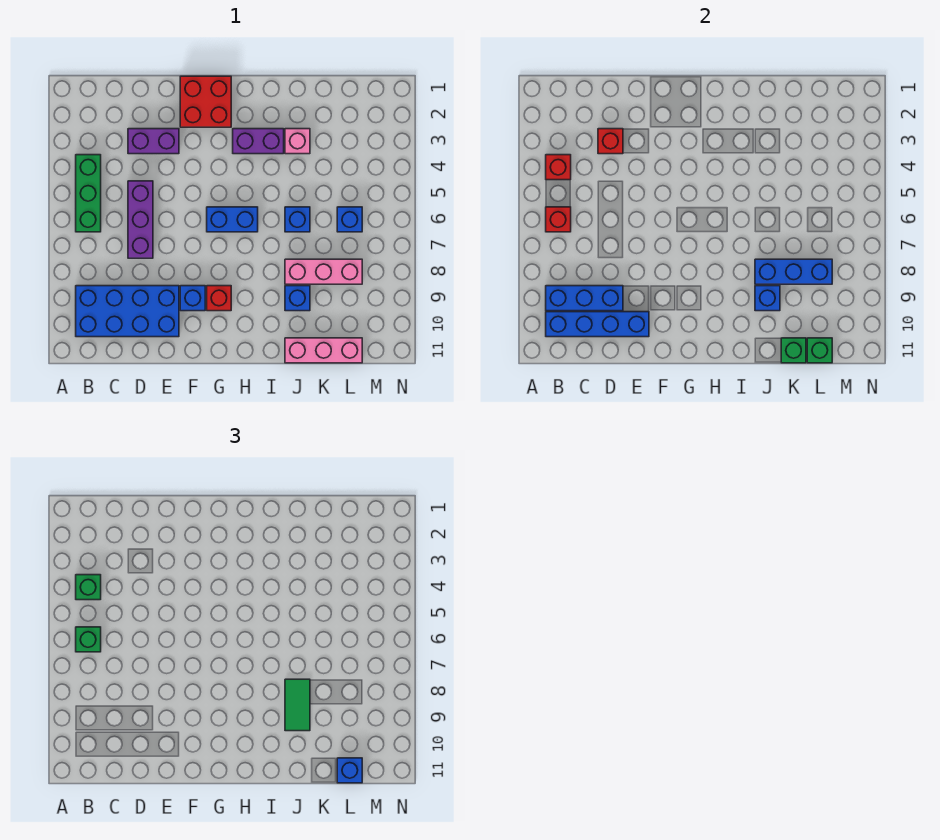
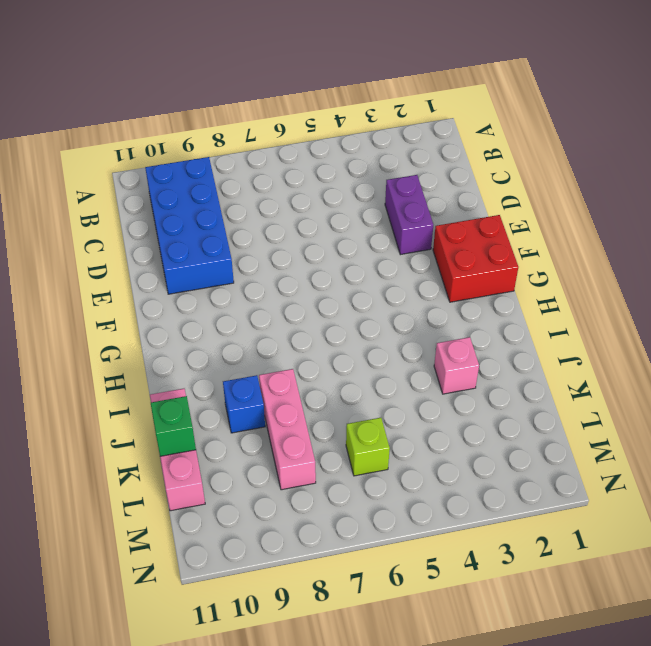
lime 1x1 brick [346,418,390,476] -> blue 1x1 brick [337,207,362,232]
none -> green 1x3 brick [76,155,101,232]
none -> purple 1x3 brick [128,181,153,258]
none -> blue 1x1 brick [180,286,205,311]

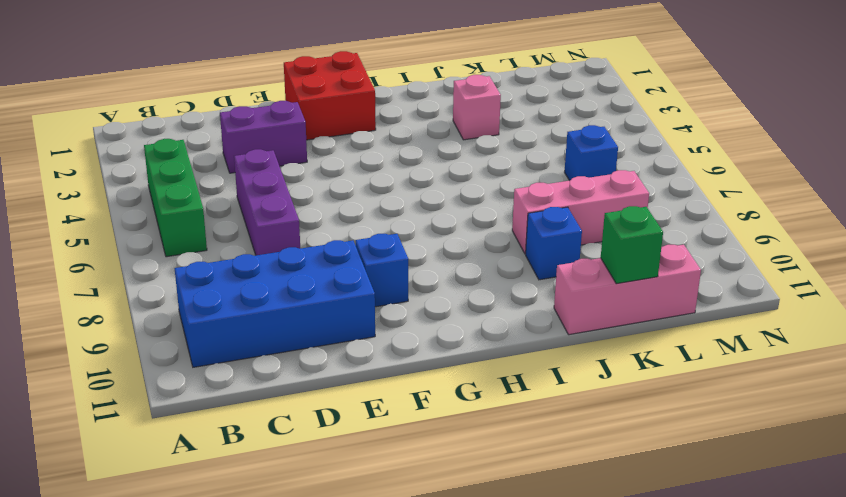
none -> blue 1x2 brick [207,207,258,232]
none -> red 1x1 brick [207,286,231,311]
none -> purple 1x2 brick [233,129,284,154]

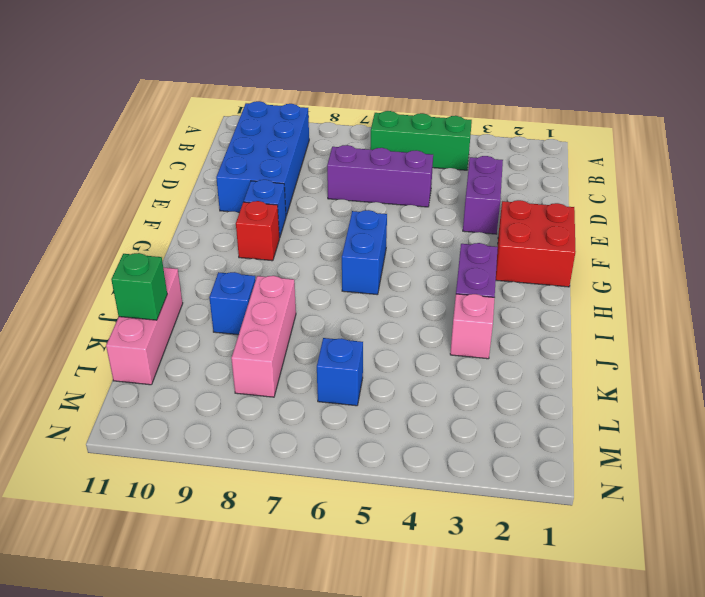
none -> blue 1x1 brick [285,207,310,232]
none -> red 1x1 brick [546,155,571,180]
none -> red 1x1 brick [546,207,571,232]

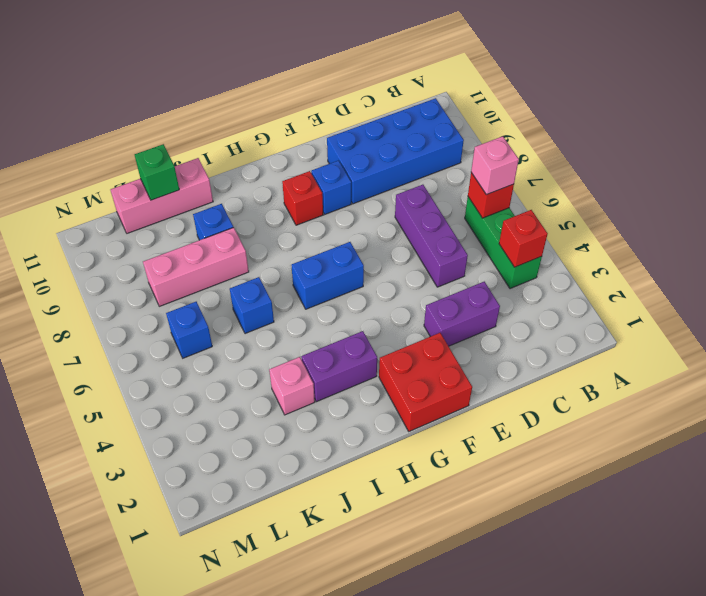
pink 1x1 brick [471,136,519,195] -> green 1x1 brick [76,627,101,652]
none -> blue 1x3 brick [546,286,623,311]
none -> blue 1x4 brick [546,312,649,337]
none -> red 1x1 brick [598,129,623,154]

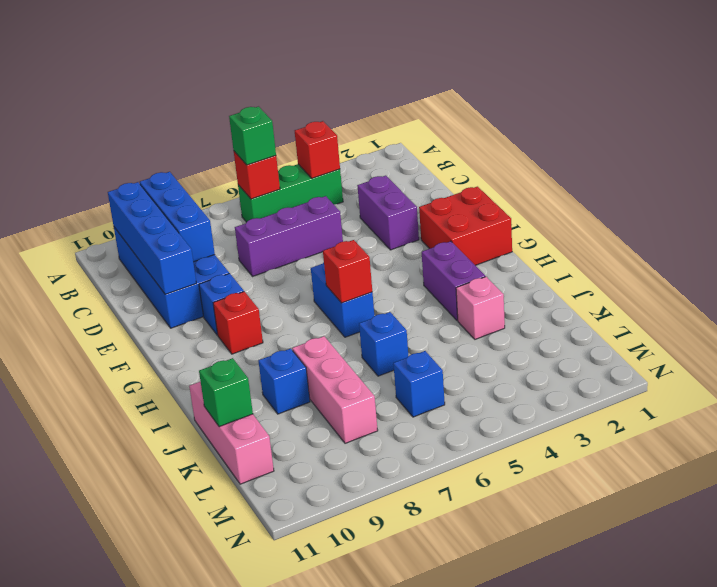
red 1x1 brick [323,240,372,303] -> red 1x1 brick moved to [598,129,623,154]
none -> blue 1x3 brick [755,259,832,284]
none -> blue 1x1 brick [755,286,780,311]
none -> green 1x1 brick [807,338,832,363]

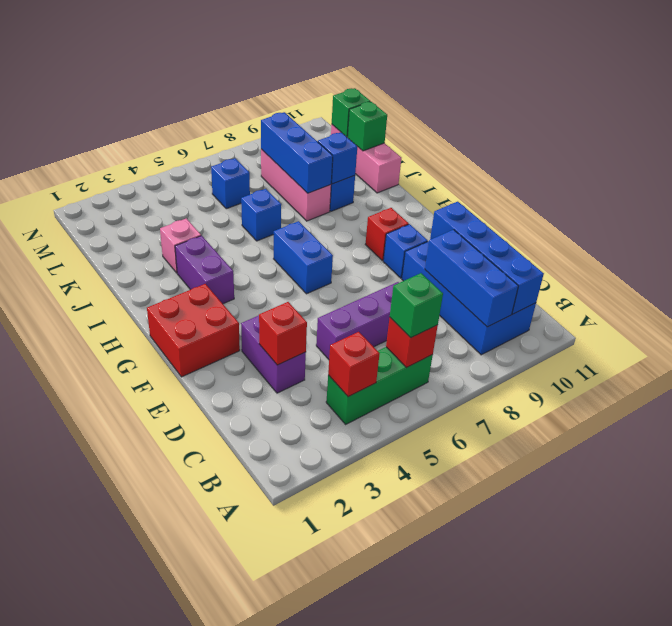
none -> green 1x1 brick [76,575,101,600]
none -> green 1x2 tile [285,679,310,731]
none -> blue 1x1 brick [337,758,362,783]

